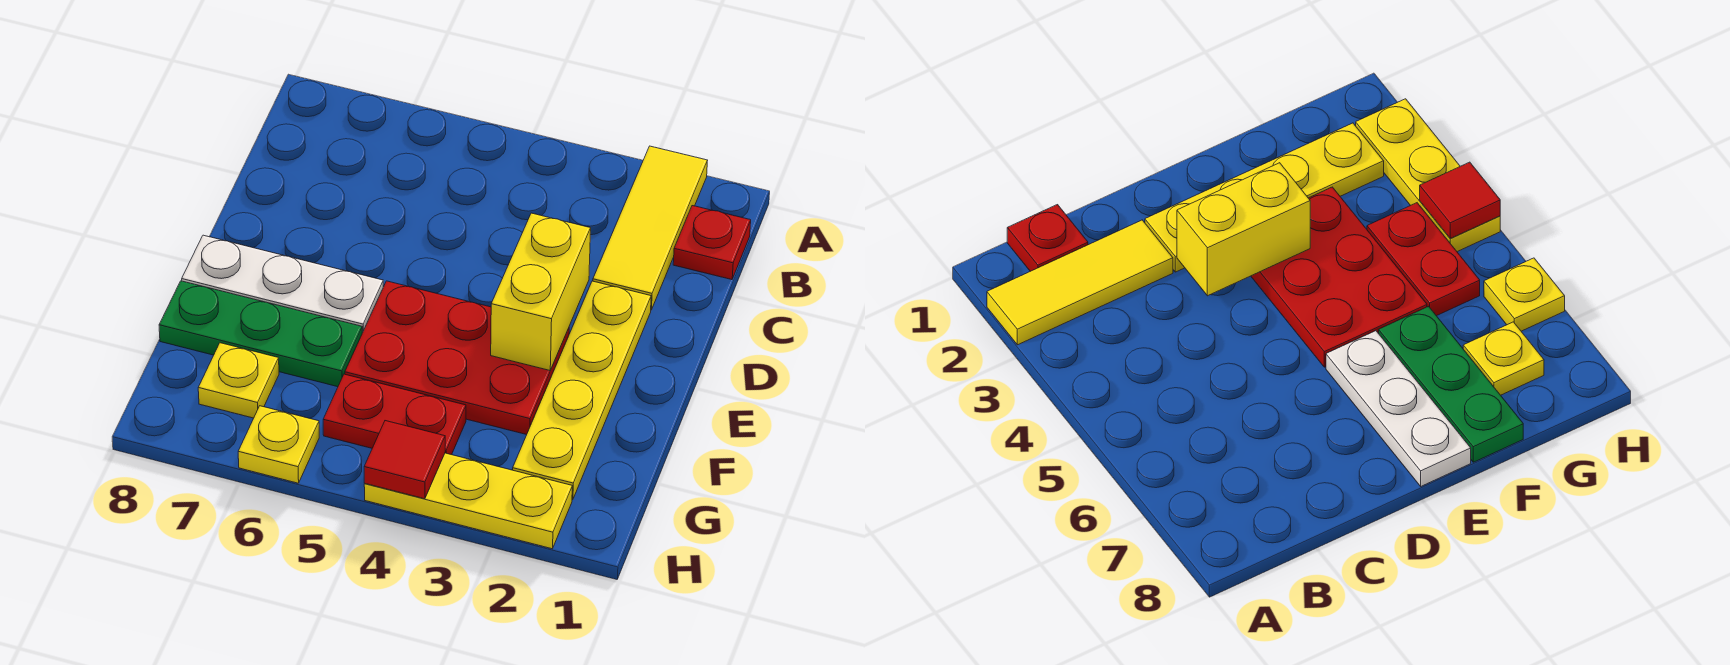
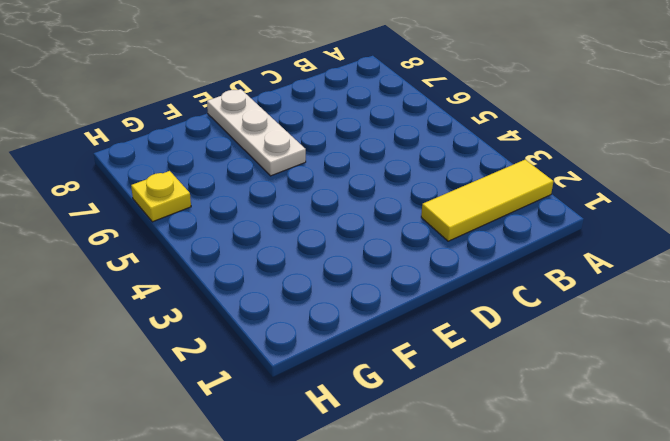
none -> red 1x1 plate [673,206,751,280]
none -> yellow 1x4 plate [513,281,651,500]
none -> red 2x3 plate [345,281,569,435]

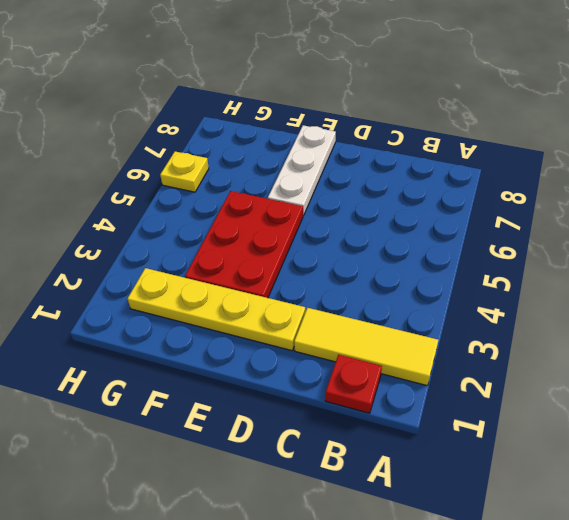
none -> green 1x3 plate [159,281,362,387]
none -> red 1x2 plate [323,374,466,455]
none -> yellow 1x1 plate [198,343,279,418]

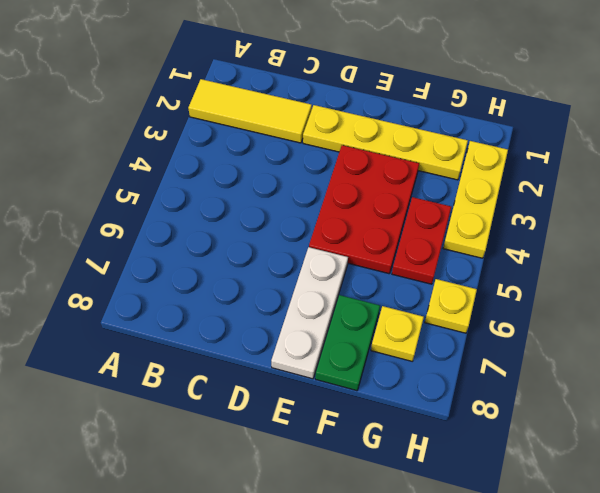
green 1x2 plate [315,295,380,391] -> green 1x3 plate [159,281,362,387]
none -> red 1x1 plate [673,206,751,280]
none -> yellow 1x2 brick [491,213,591,370]
none -> red 1x1 tile [364,421,445,499]

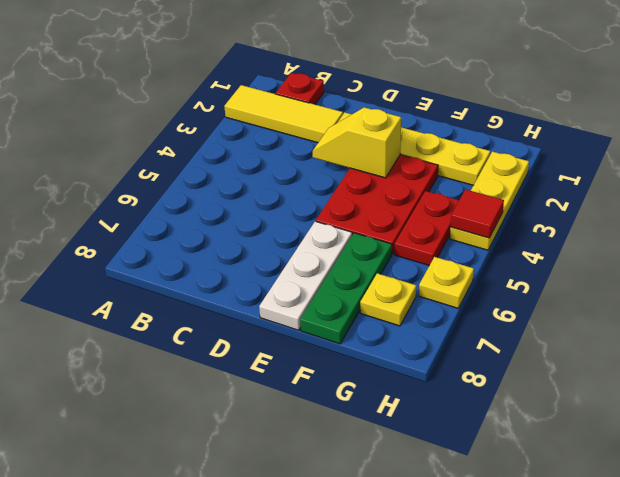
yellow 1x2 slope [313,107,401,178] -> yellow 1x2 brick [491,213,591,370]

